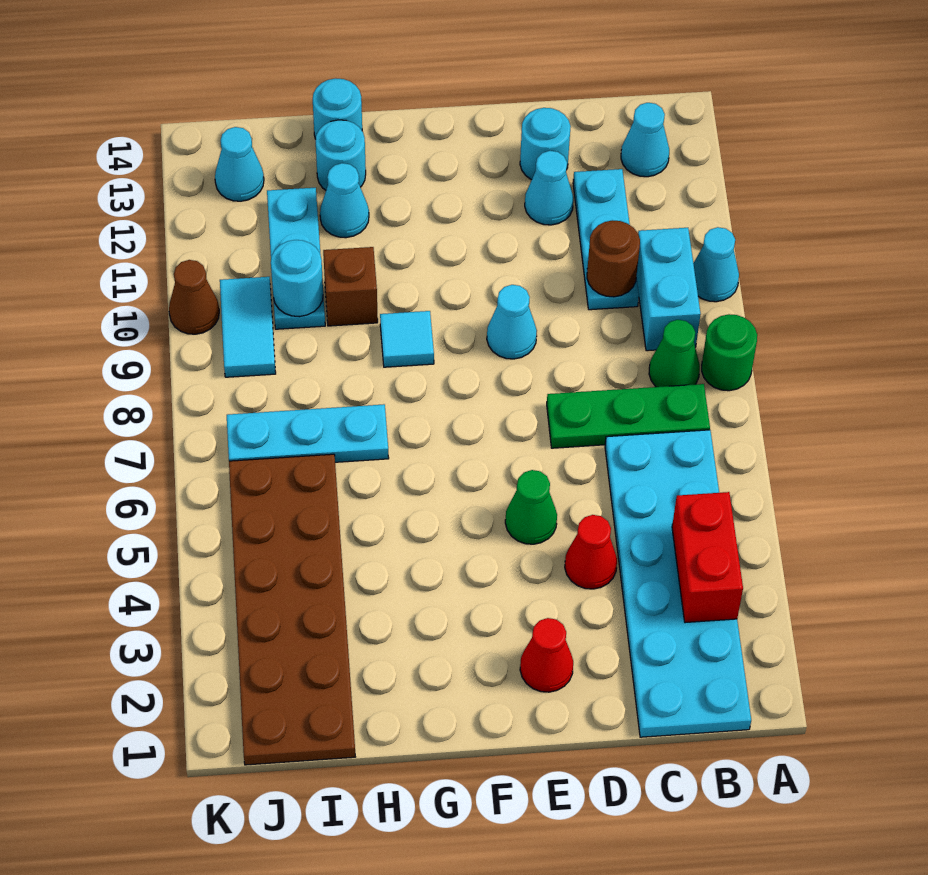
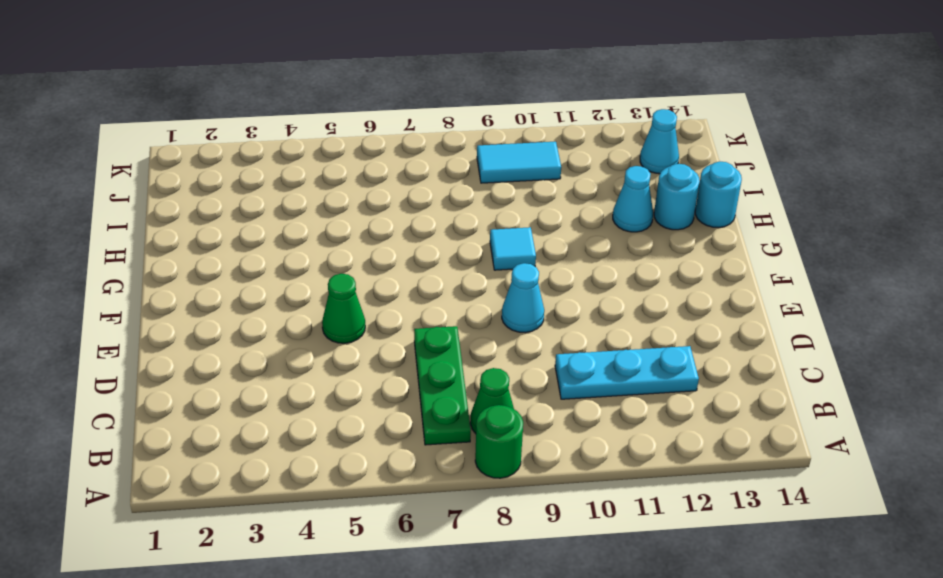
none -> cyan 1x1 cone [693,227,739,302]
none -> cyan 2x6 plate [605,430,751,737]
none -> cyan 1x2 brick [636,228,701,351]

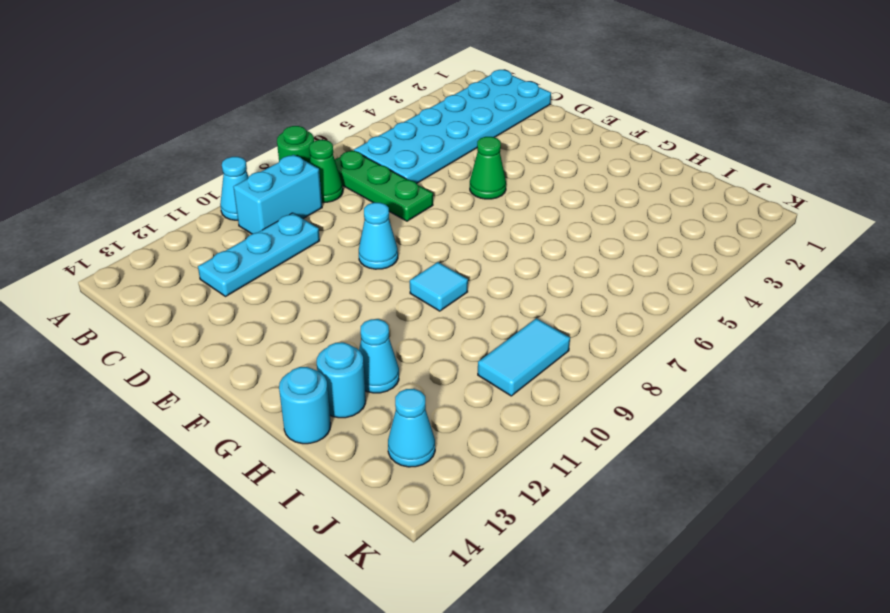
none -> cyan 1x1 cone [621,103,669,177]
none -> red 1x1 cone [565,515,617,589]
none -> cyan 1x1 cone [525,151,574,225]

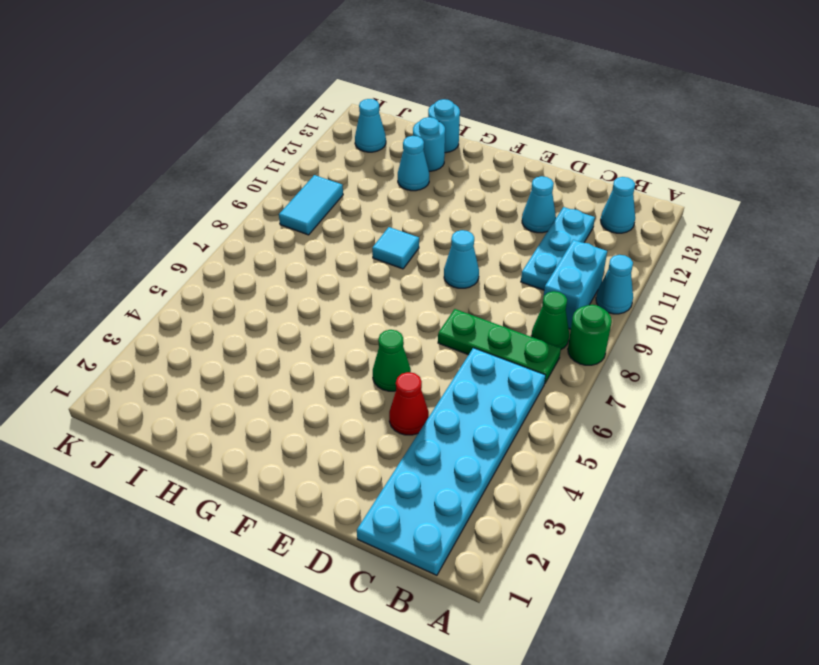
none -> cyan 1x1 round brick [520,108,571,180]
none -> red 1x1 cone [520,618,573,692]
none -> cyan 1x3 plate [227,404,389,462]

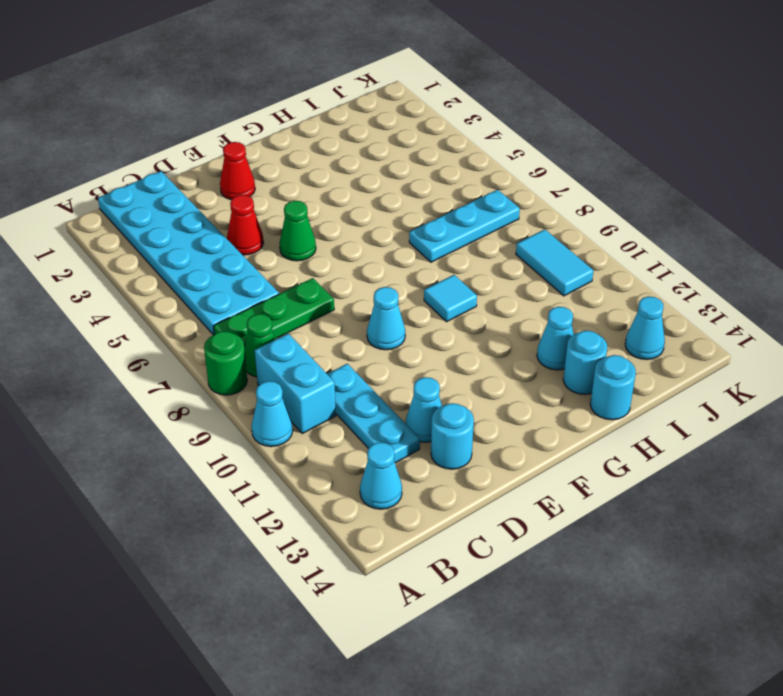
none -> brown 1x1 brick [323,247,378,326]
none -> brown 2x6 plate [229,454,355,765]
none -> cyan 1x3 plate [267,188,325,329]

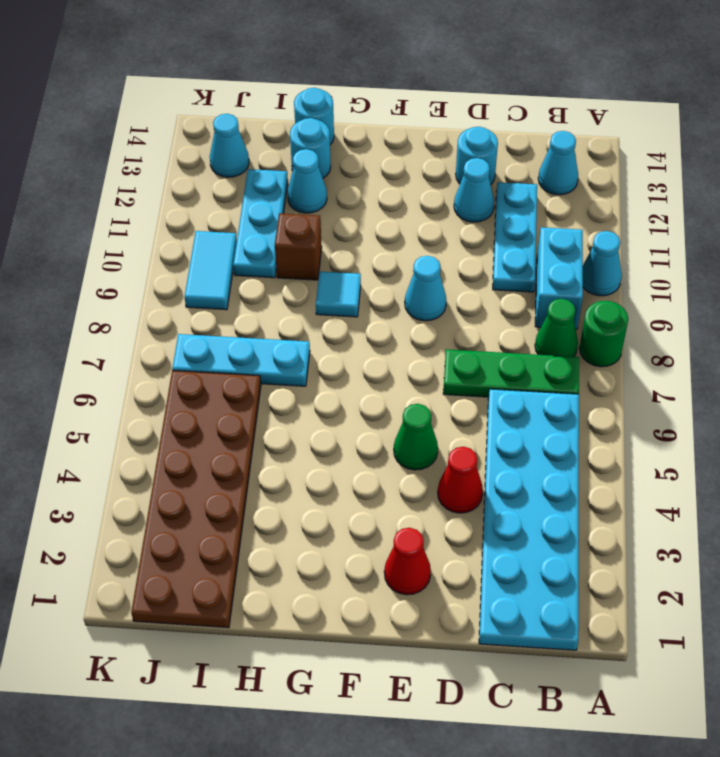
none -> brown 1x1 cone [169,260,219,334]
none -> red 1x2 brick [672,492,743,623]
none -> brown 1x1 round brick [587,220,640,297]

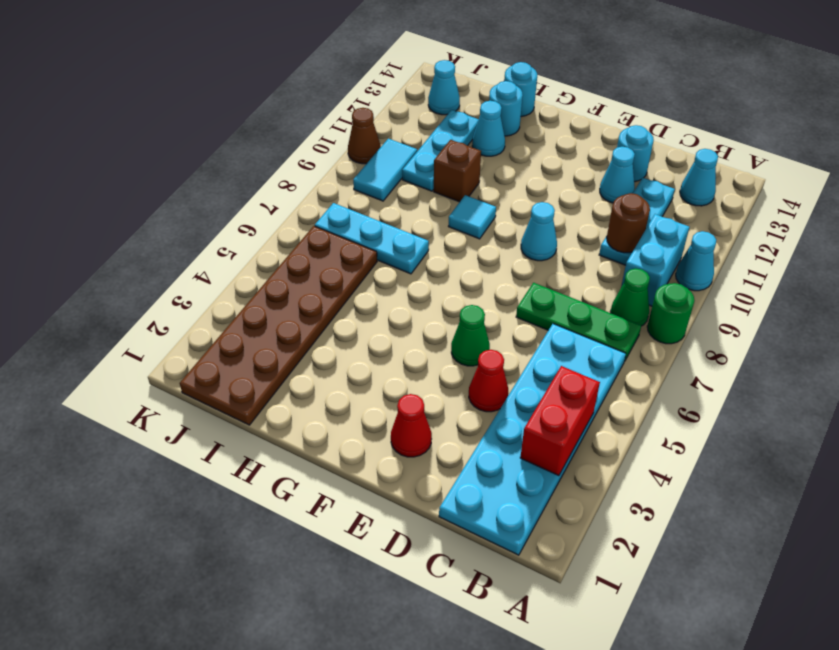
none -> cyan 1x1 round brick [271,240,323,317]

